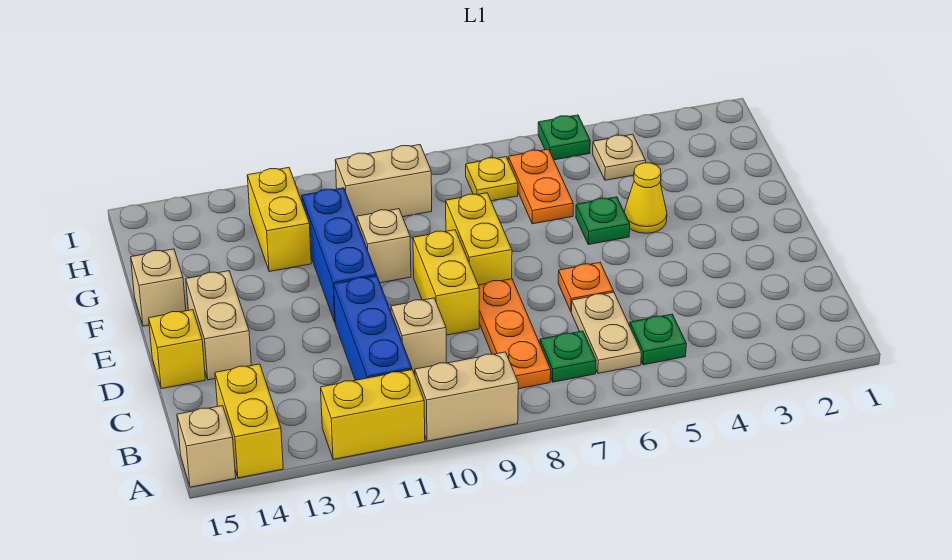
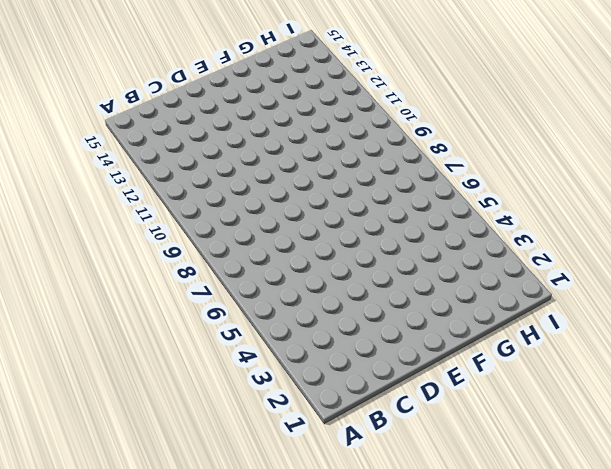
none -> tan 1x2 brick [415,352,518,441]
none -> yellow 1x2 brick [321,370,425,459]
none -> yellow 1x2 brick [215,364,283,478]

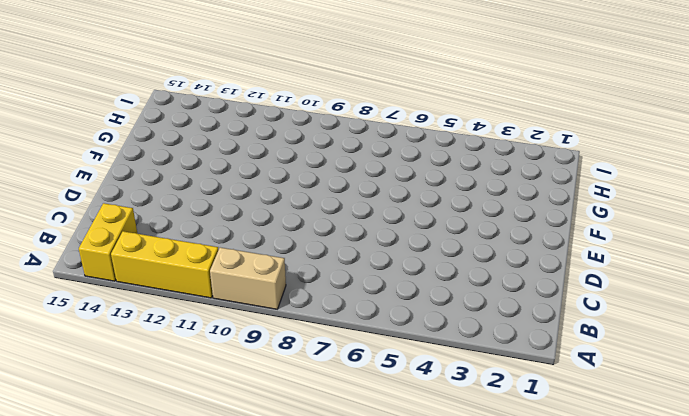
yellow 1x3 brick [111,231,218,298] -> yellow 1x2 brick [321,370,425,459]
none -> tan 1x1 brick [177,406,236,487]
none -> green 1x1 plate [630,314,686,365]
none -> tan 1x2 plate [571,292,641,373]

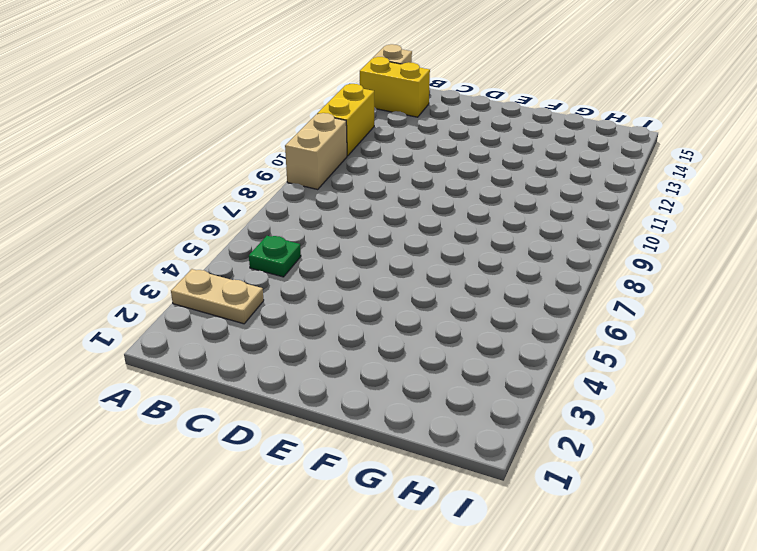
tan 1x2 plate [171,269,264,324] -> tan 1x2 plate moved to [571,292,641,373]
none -> green 1x1 plate [540,331,596,382]
none -> orange 1x3 plate [478,279,551,389]
none -> blue 1x3 brick [334,276,412,380]

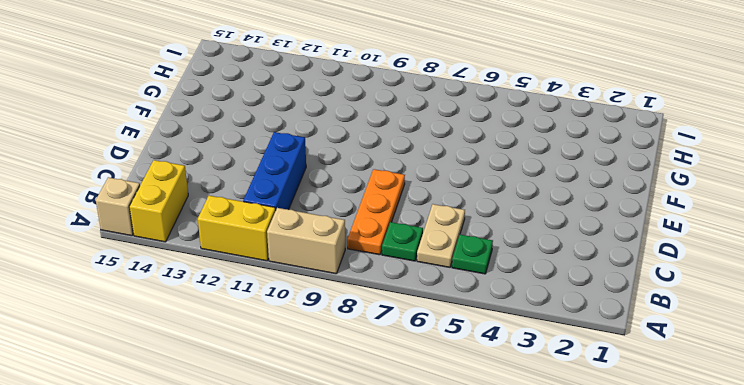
none -> tan 1x1 brick [391,298,446,375]
none -> orange 1x1 plate [558,263,613,311]
none -> yellow 1x2 brick [413,230,479,335]

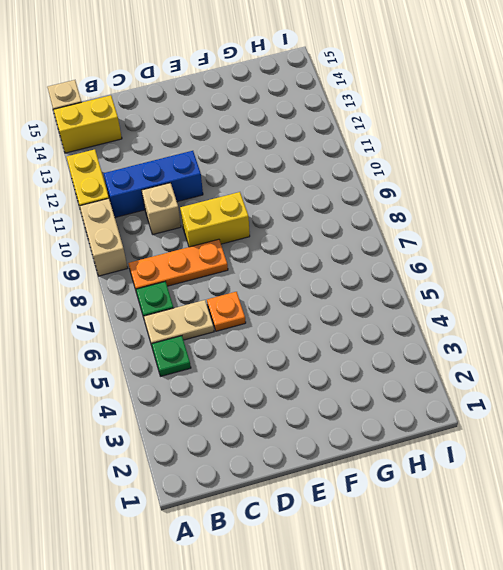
none -> tan 1x2 brick [186,271,251,380]
none -> yellow 1x1 brick [149,310,205,389]
none -> yellow 1x2 brick [446,193,512,285]

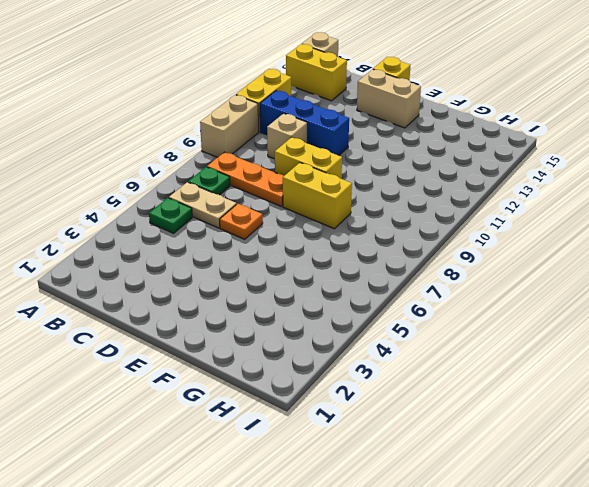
none -> blue 1x3 brick [302,188,377,322]
none -> yellow 1x1 cone [624,163,667,233]
none -> green 1x1 plate [576,197,630,245]

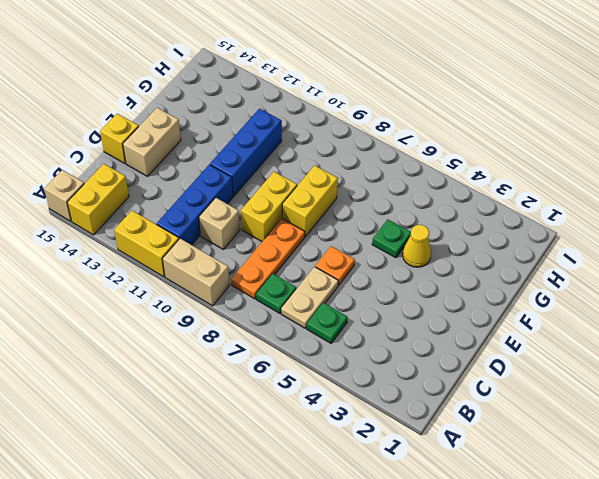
none -> tan 1x1 brick [357,209,411,283]
none -> tan 1x1 brick [131,249,186,326]
none -> orange 1x2 plate [508,149,573,224]

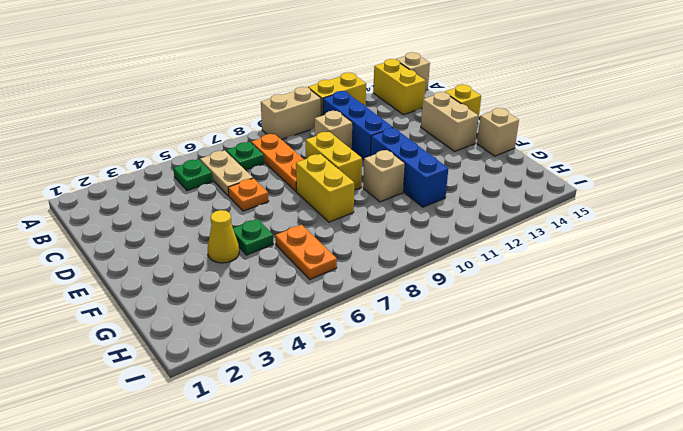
none -> yellow 1x2 brick [247,168,311,272]
none -> tan 1x1 plate [593,134,646,180]
none -> yellow 1x1 plate [466,157,518,201]

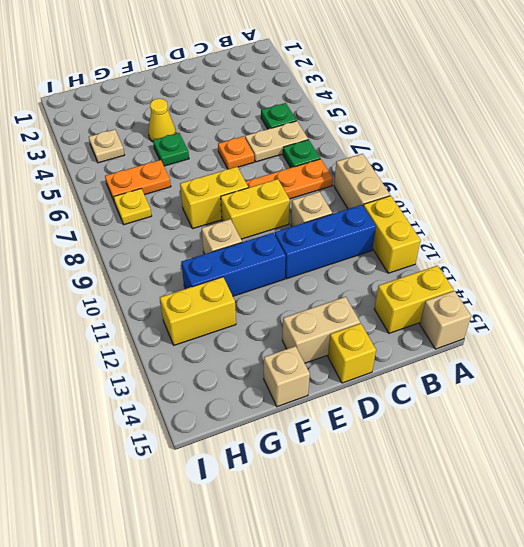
none -> tan 1x2 brick [335,145,432,221]
none -> green 1x1 plate [538,115,590,160]

